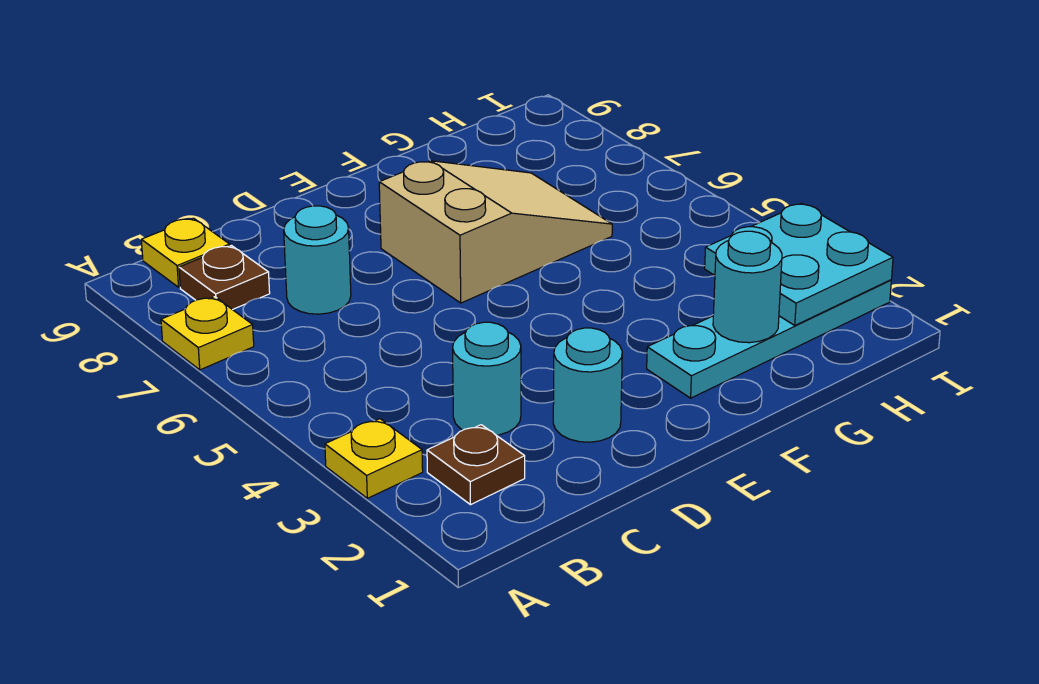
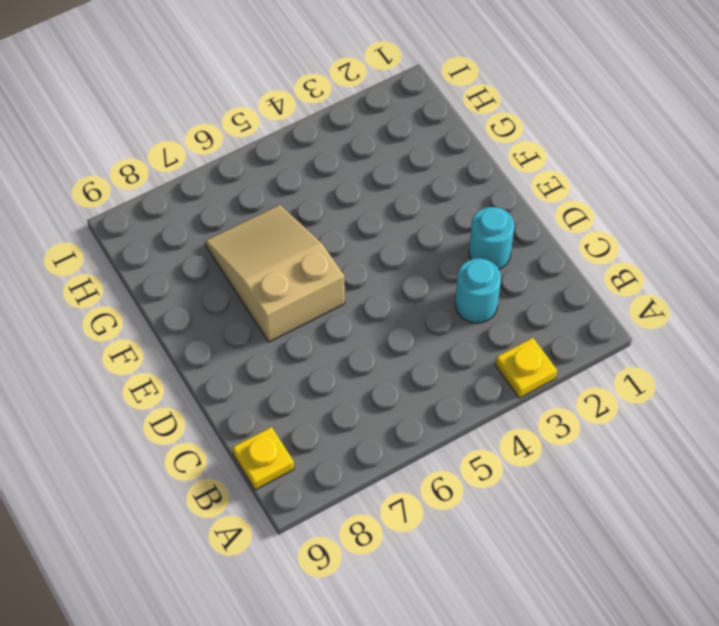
none -> yellow 1x1 plate [161,297,254,370]
none -> brown 1x1 plate [427,425,525,505]
none -> brown 1x1 plate [179,246,270,310]

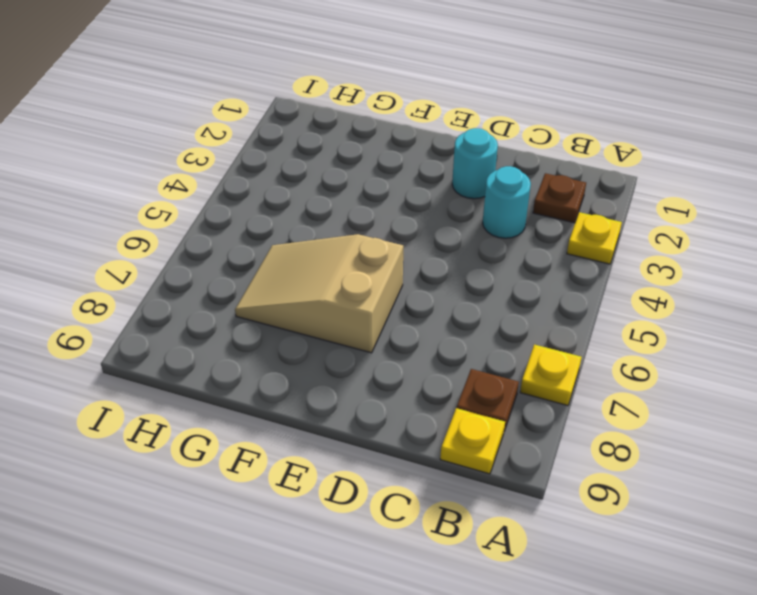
none -> cyan 1x1 round brick [284,206,351,314]
none -> cyan 1x4 plate [647,280,891,398]
none -> cyan 1x1 round brick [713,231,782,343]

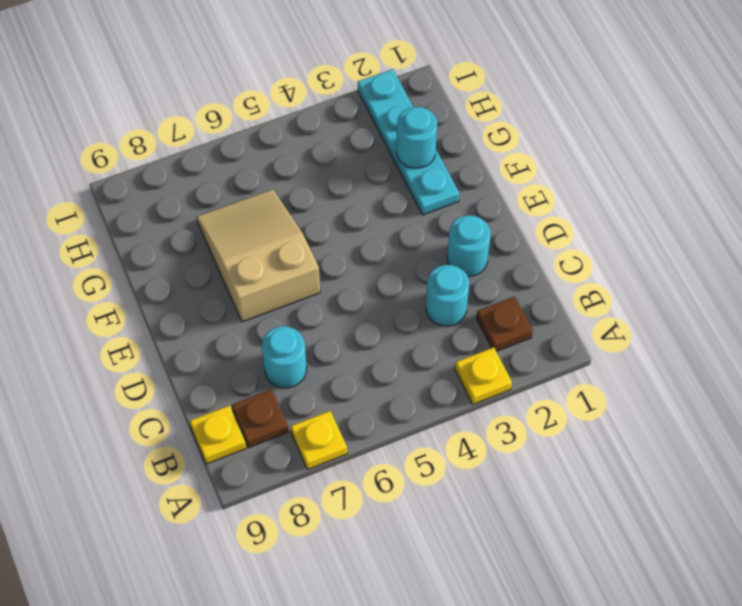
none -> cyan 2x2 plate [705,204,893,325]

